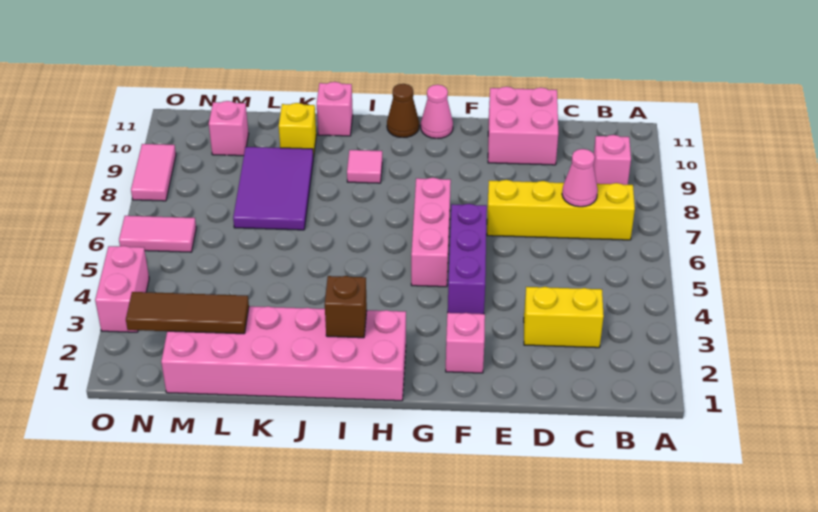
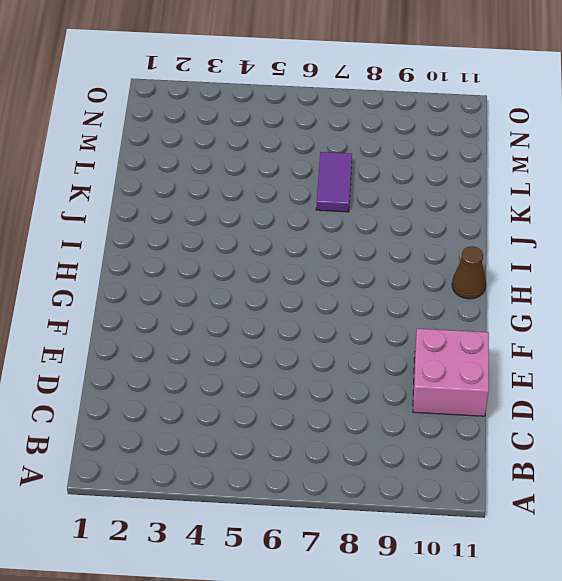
purple 1x2 tile [316,152,352,212] -> purple 2x3 tile [233,147,313,230]
none -> yellow 1x4 brick [487,180,635,240]
none -> pink 1x1 brick [594,135,631,185]
none -> yellow 1x2 brick [524,287,604,348]

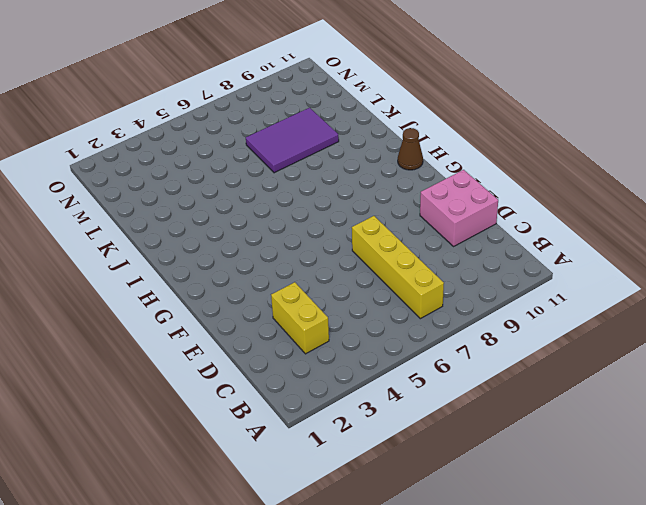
none -> pink 1x1 brick [594,135,631,185]
none -> pink 1x1 brick [446,313,485,373]
none -> purple 1x3 brick [448,204,487,314]

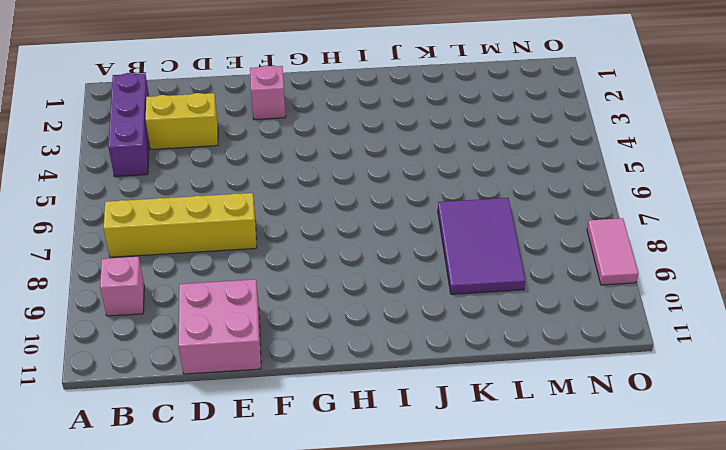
purple 1x3 brick [108,73,149,177] -> purple 1x3 brick moved to [448,204,487,314]
none -> pink 1x3 brick [411,178,451,287]
none -> pink 1x1 cone [421,85,453,139]
none -> pink 2x6 brick [161,306,406,401]

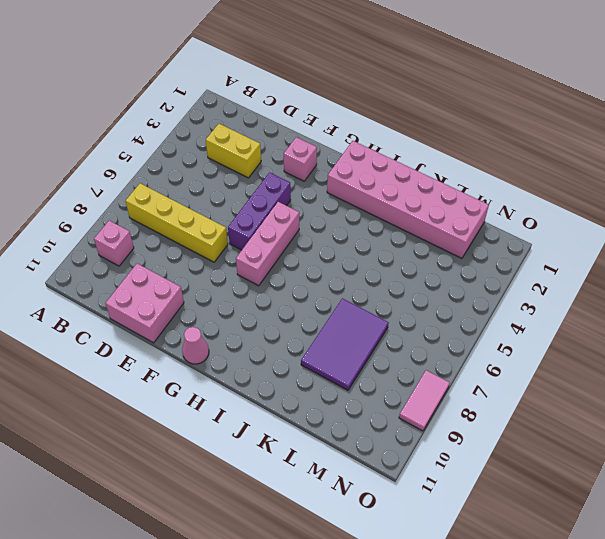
none -> brown 1x1 cone [387,84,419,138]
none -> pink 1x1 tile [347,150,382,183]
none -> pink 1x1 brick [317,82,353,136]

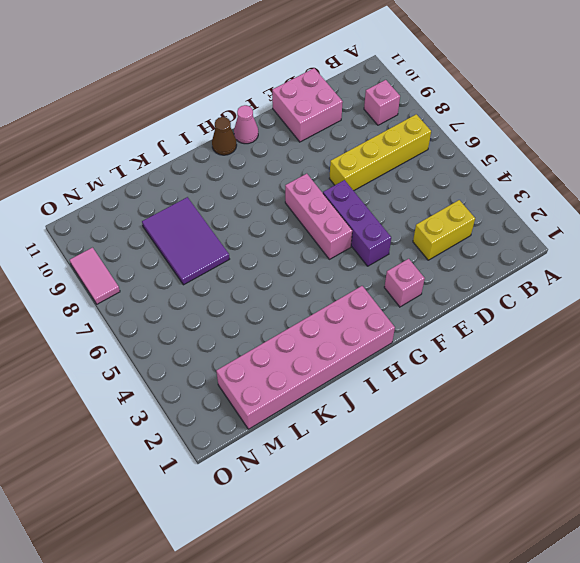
none -> pink 1x1 tile [347,150,382,183]
none -> pink 1x1 brick [317,82,353,136]
none -> yellow 1x1 brick [279,103,316,157]

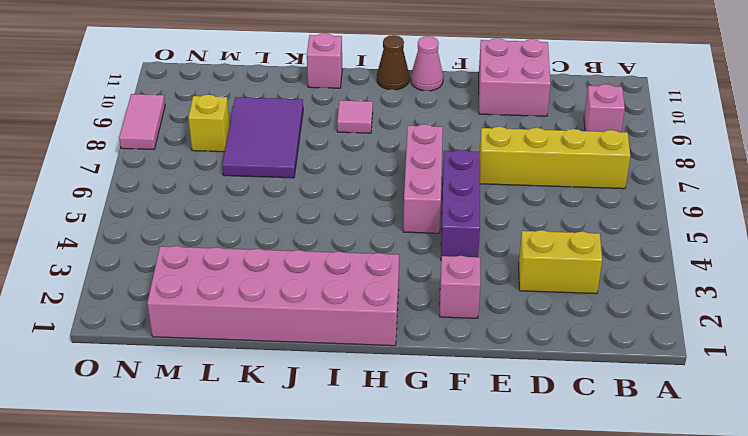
yellow 1x1 brick [188,94,230,152] -> yellow 1x1 brick moved to [279,103,316,157]
none -> pink 1x1 brick [209,101,249,156]
none -> pink 1x2 tile [119,216,196,252]
none -> pink 1x2 brick [95,246,149,332]

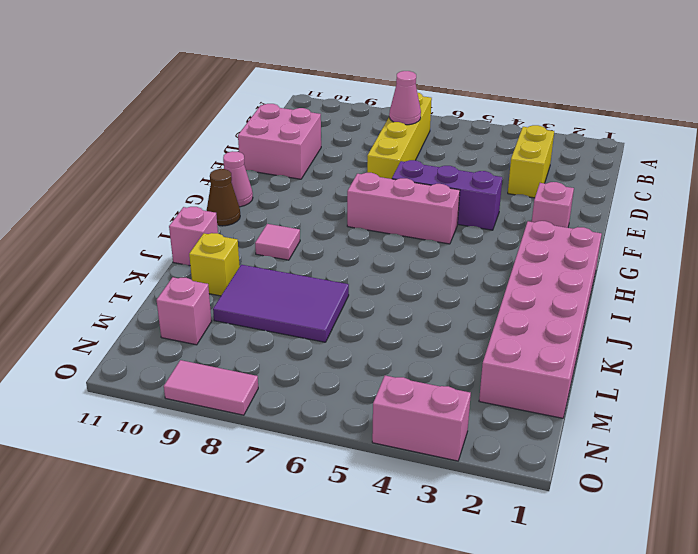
none -> pink 1x1 brick [594,135,631,185]
none -> pink 1x2 tile [119,216,196,252]
none -> brown 1x1 brick [325,276,367,338]

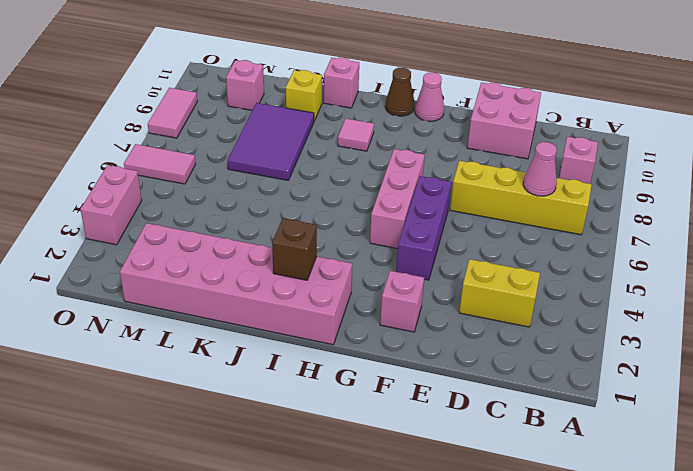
none -> brown 1x3 tile [126,292,249,334]

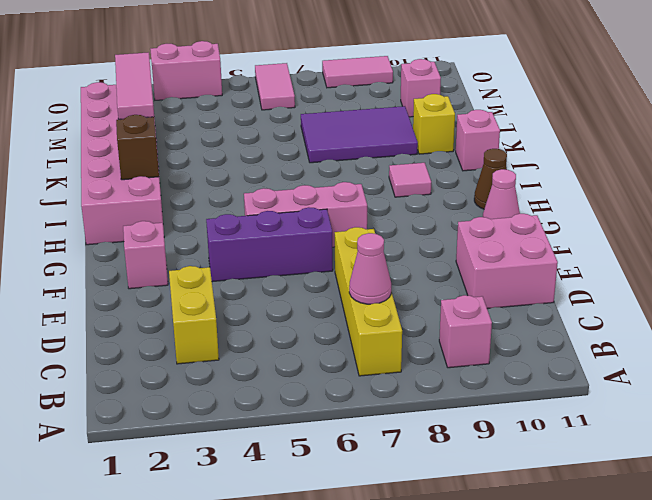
pink 1x3 tile [115,52,154,120] -> brown 1x3 tile [126,292,249,334]

